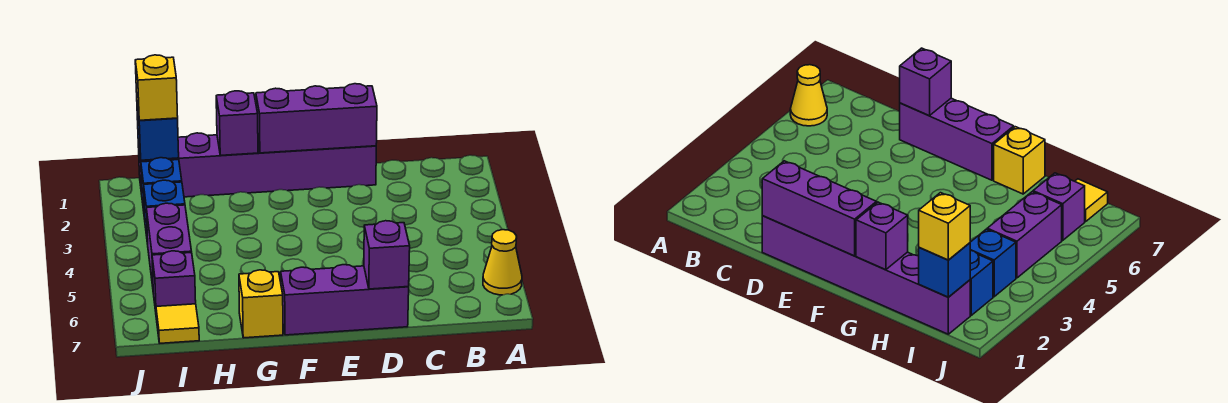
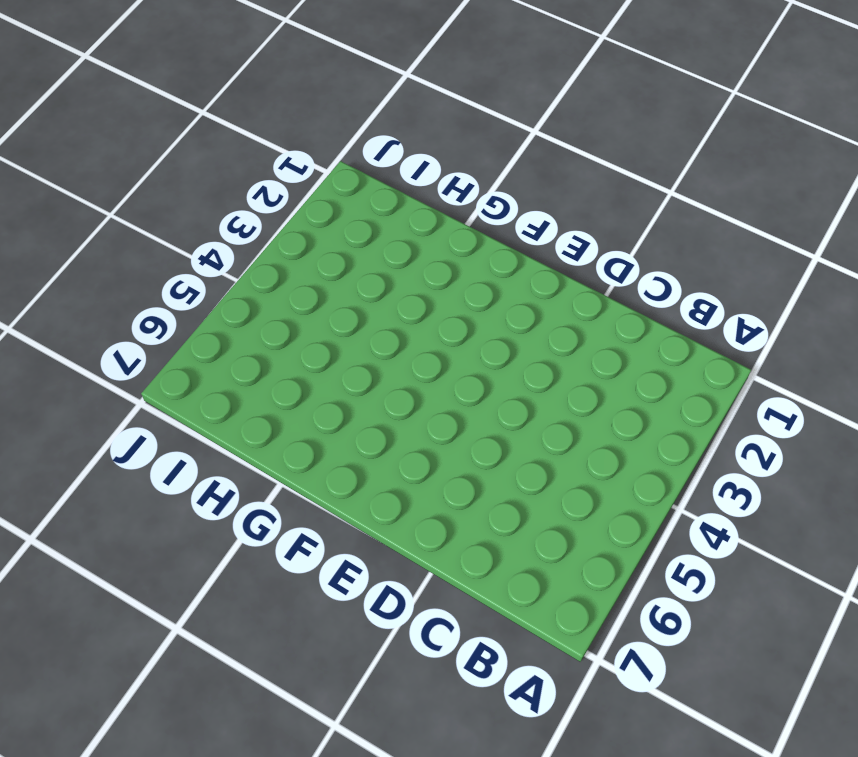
none -> yellow 1x1 cone [483,230,522,295]
none -> purple 1x6 brick [138,133,376,197]
none -> purple 1x3 brick [281,265,409,335]

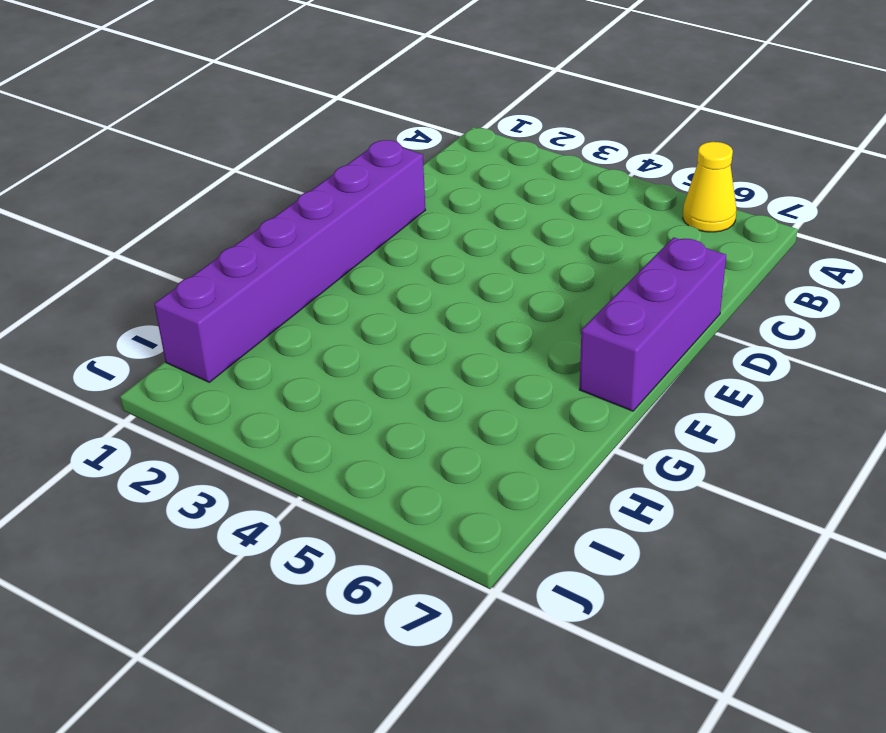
none -> yellow 1x1 brick [239,270,283,338]
none -> blue 1x1 brick [141,158,182,219]
none -> blue 1x1 brick [144,180,185,244]

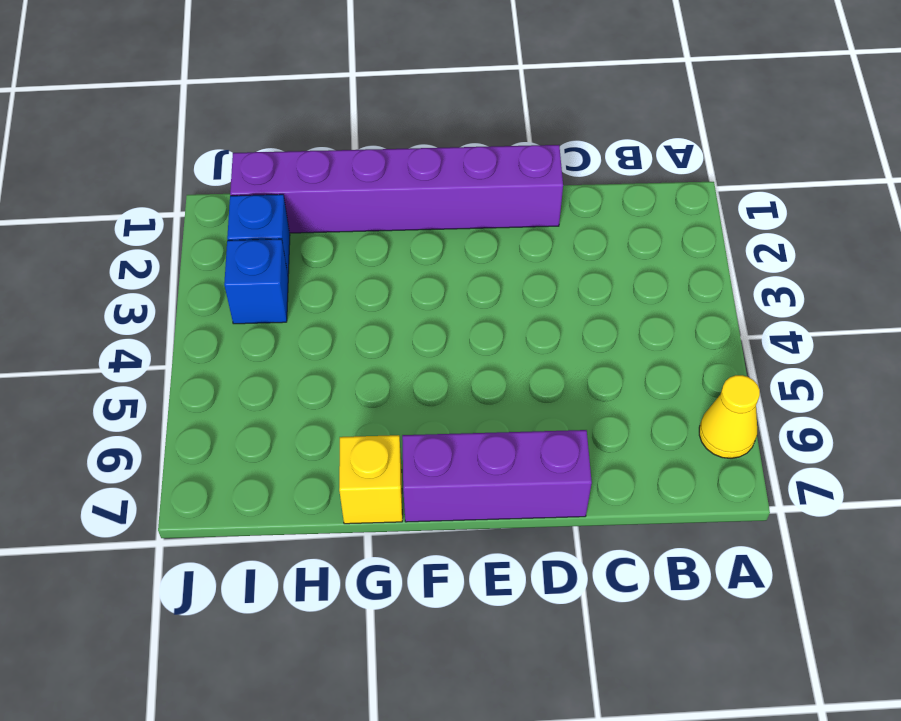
none -> purple 1x2 brick [146,203,192,286]
none -> purple 1x1 brick [152,251,196,311]
none -> yellow 1x1 tile [156,304,199,343]

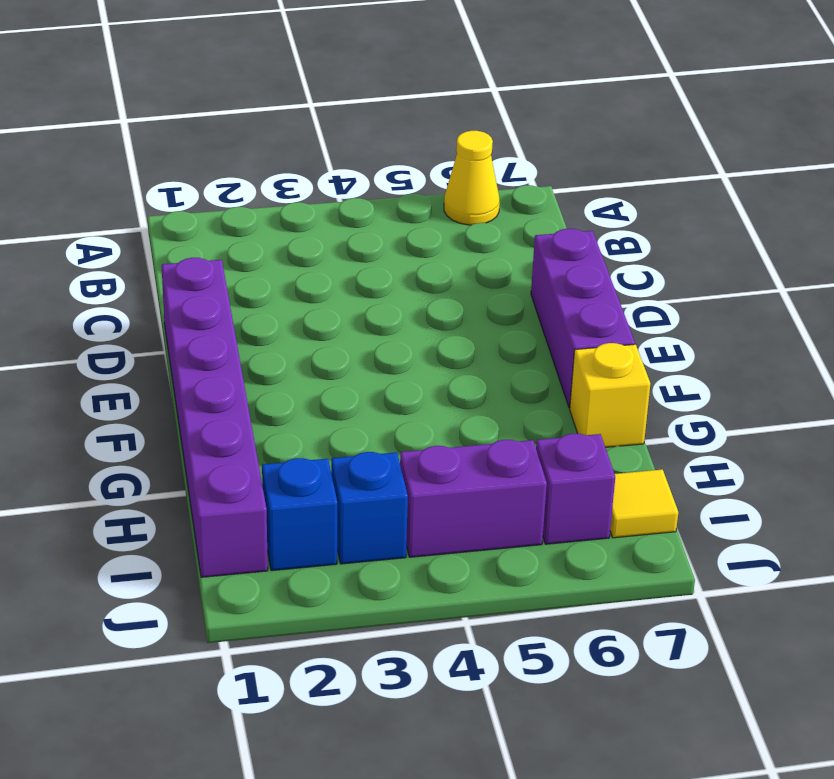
none -> purple 1x3 brick [256,84,377,153]
none -> purple 1x1 brick [364,221,410,289]
none -> purple 1x1 brick [216,91,258,155]

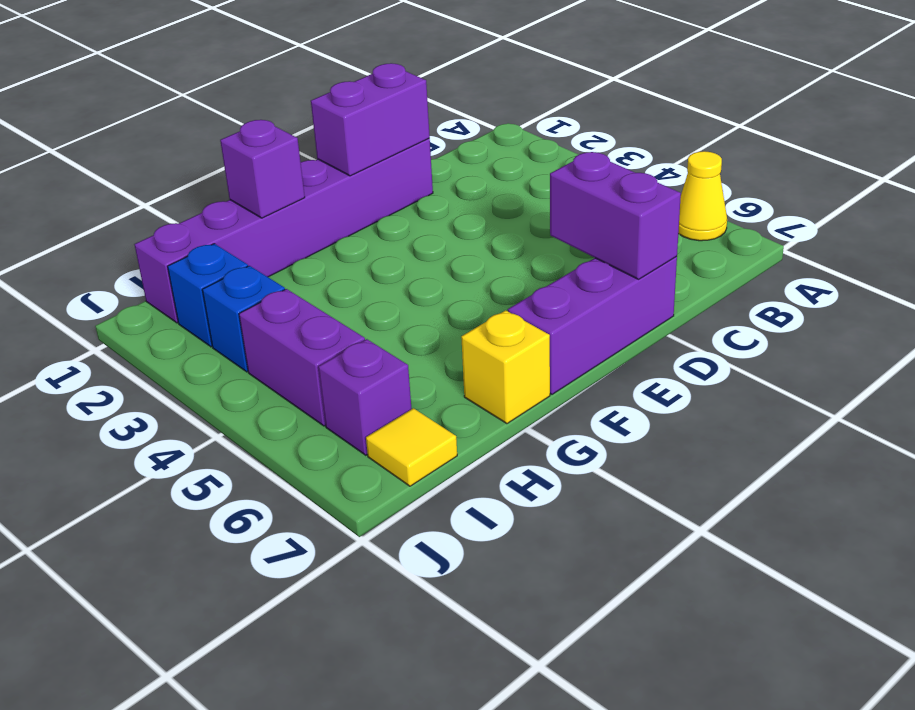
purple 1x2 brick [311,63,430,176] -> purple 1x3 brick [256,84,377,153]
purple 1x2 brick [550,152,681,279] -> purple 1x1 brick [364,221,410,289]
none -> blue 1x1 brick [137,106,179,160]
none -> yellow 1x1 brick [135,55,178,120]

